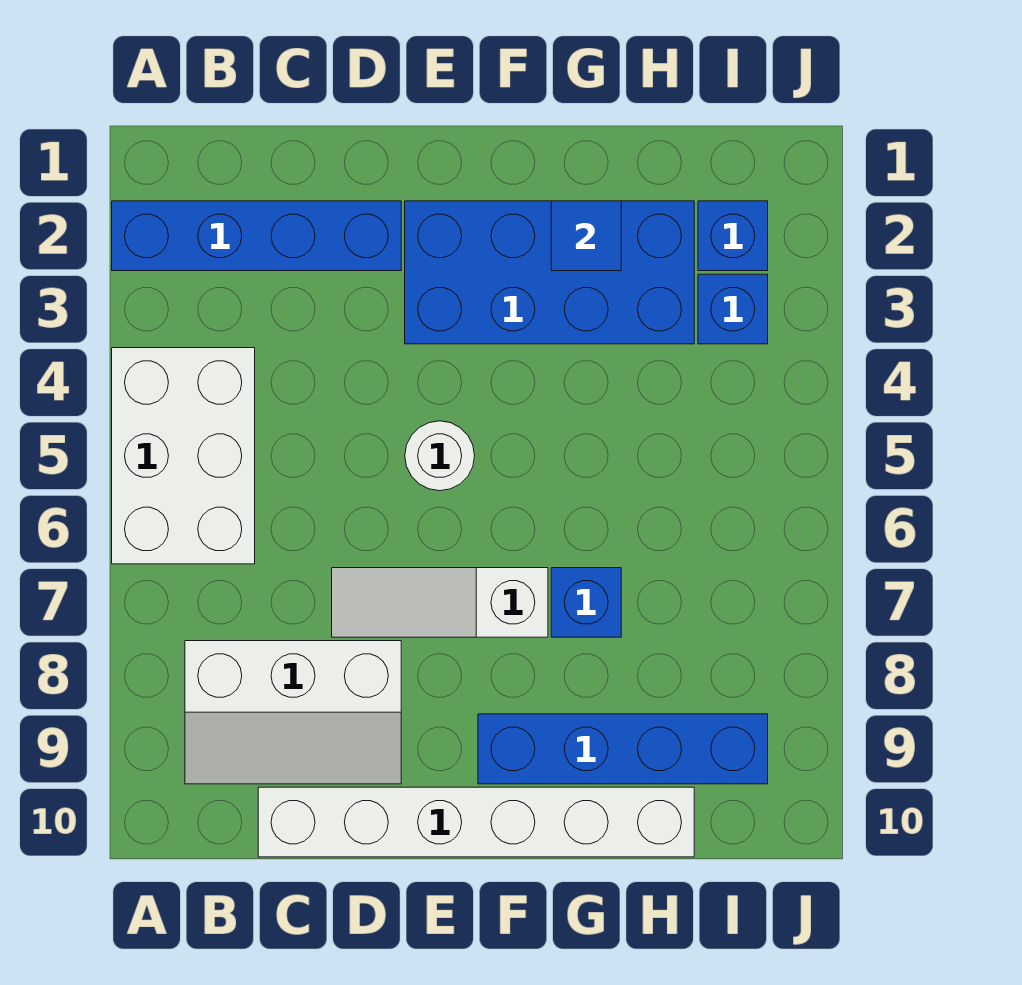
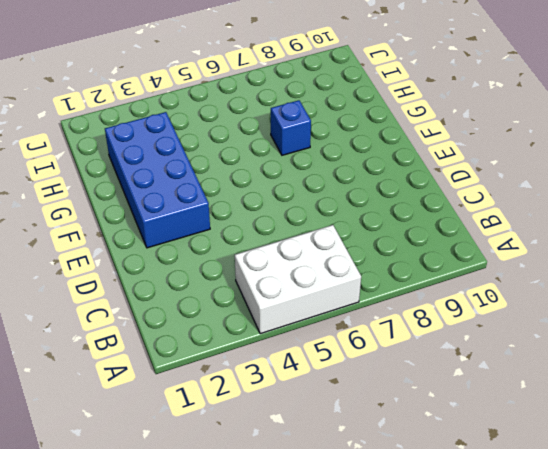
none -> blue 1x4 brick [112,201,401,271]
none -> white 2x3 slope [185,641,401,784]
none -> white 1x6 brick [258,787,694,857]

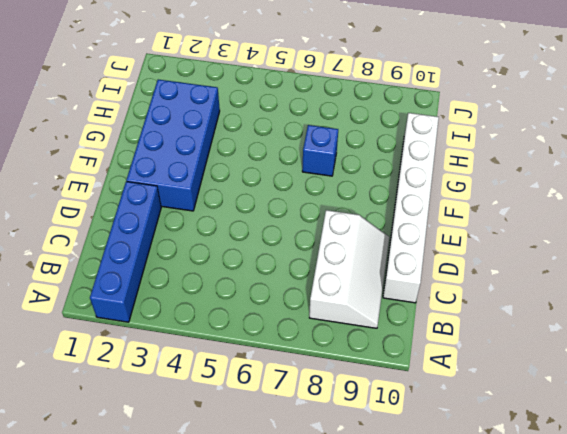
none -> white 2x3 brick [112,348,255,564]
none -> white 1x3 slope [332,568,548,637]
none -> white 1x1 round brick [405,421,475,491]

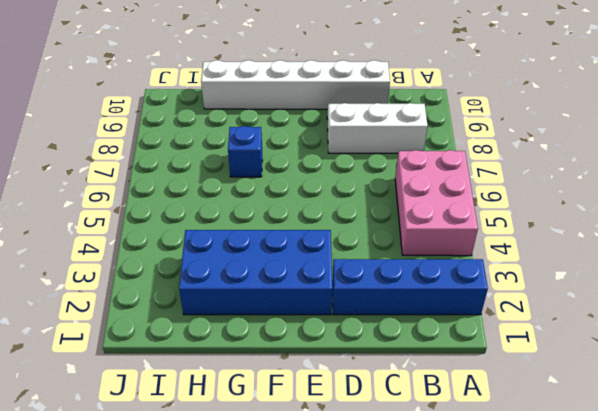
pink 2x3 brick [395,150,478,256] -> white 2x3 brick [112,348,255,564]
none -> white 1x3 slope [332,568,548,637]
none -> white 1x1 round brick [405,421,475,491]
none -> blue 1x4 brick [478,714,768,784]

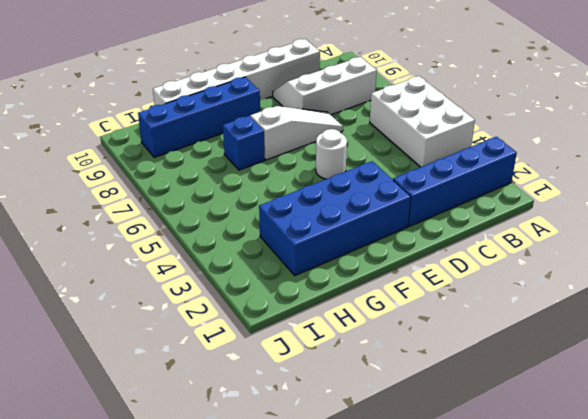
none -> blue 1x1 brick [698,201,768,271]
none -> blue 1x1 brick [698,274,768,344]
none -> blue 1x1 tile [551,201,621,271]

